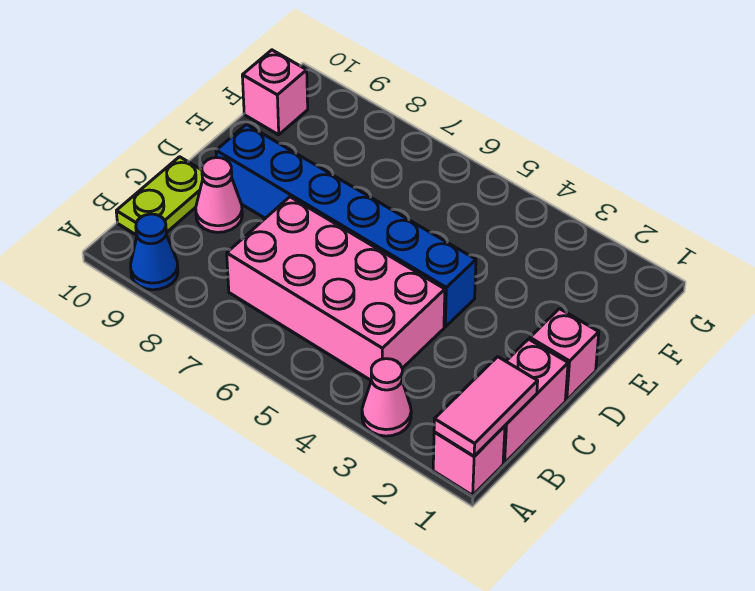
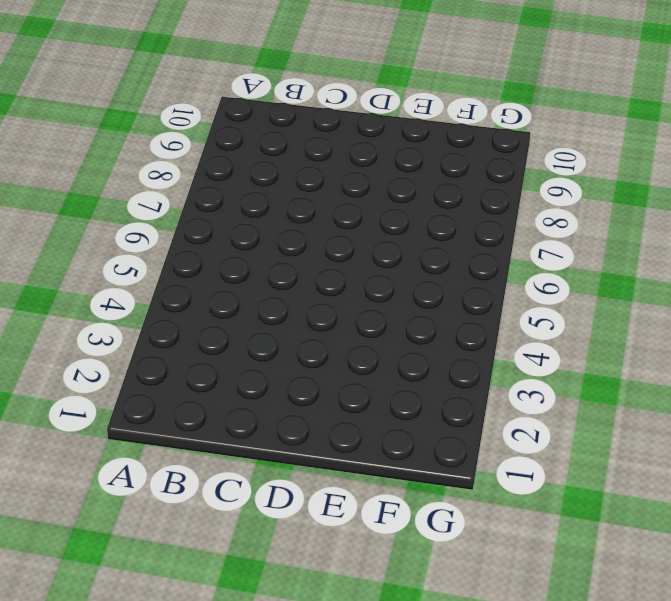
none -> pink 1x1 brick [433,426,505,495]
none -> pink 1x1 cone [362,359,411,436]

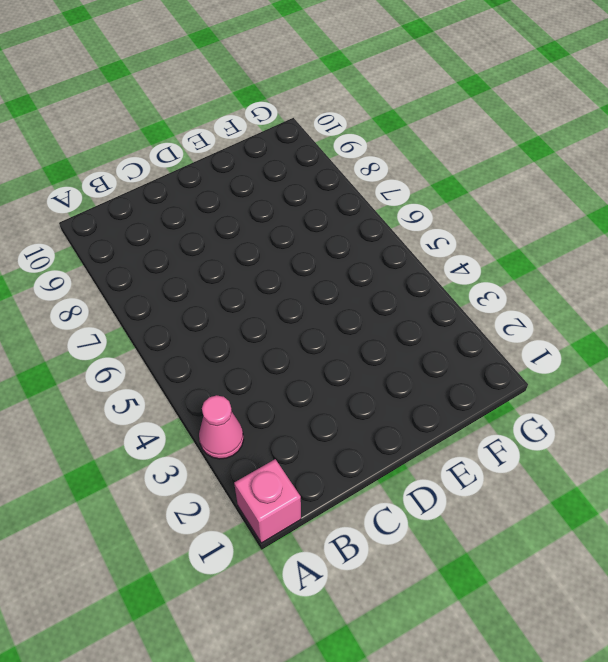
none -> blue 1x1 cone [131,214,178,290]
none -> pink 1x2 brick [503,339,568,463]

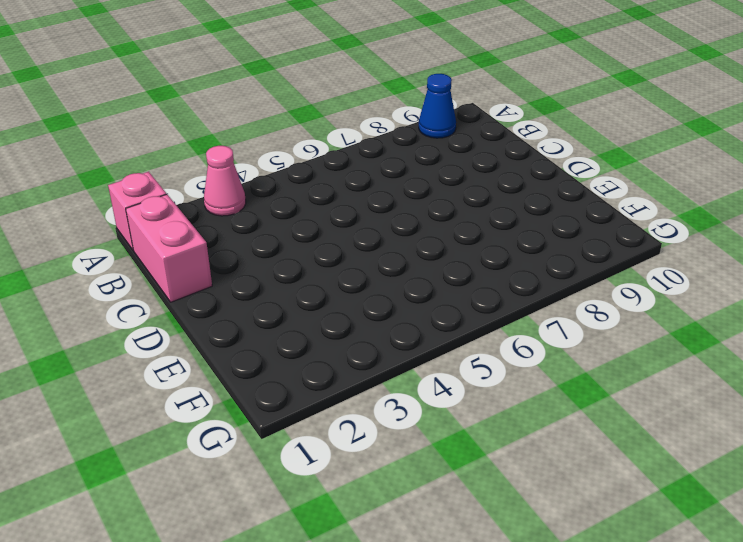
none -> pink 2x4 brick [227,197,445,380]
none -> lime 1x2 plate [116,157,203,235]

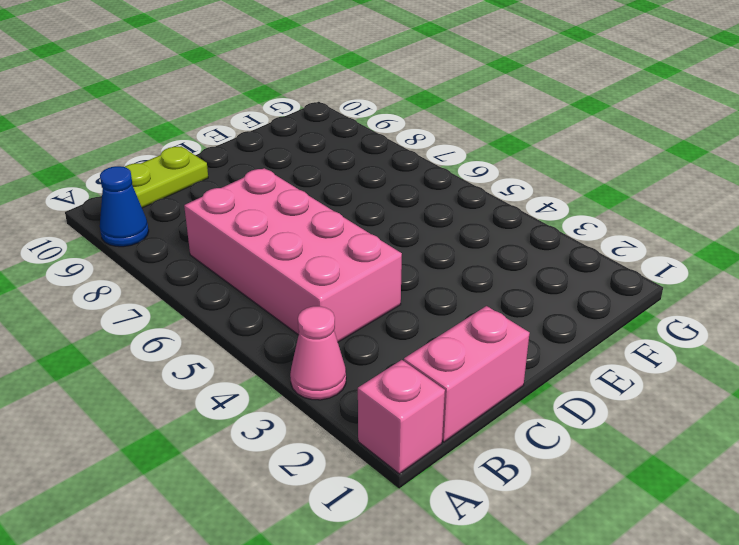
none -> pink 1x1 cone [196,158,242,232]
none -> pink 1x1 brick [530,309,599,400]

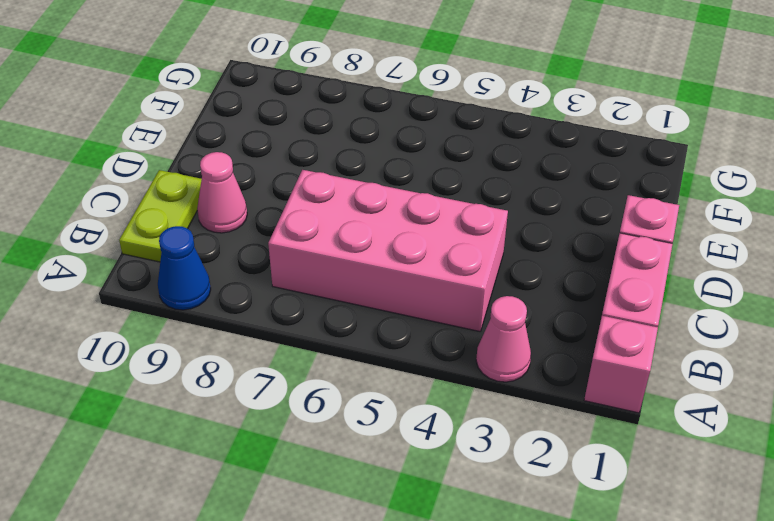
none -> blue 1x6 brick [216,124,476,327]
none -> pink 1x1 brick [242,50,308,135]

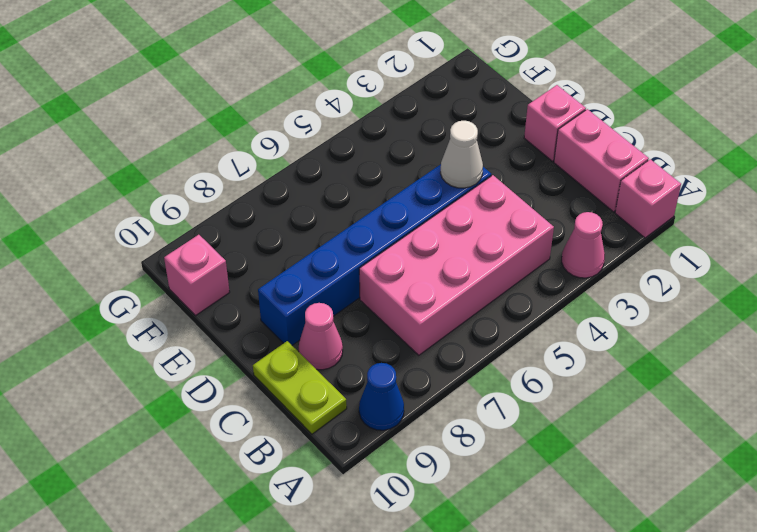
white 1x1 cone [440,121,483,188] -> none
none -> pink 1x2 tile [434,357,538,456]

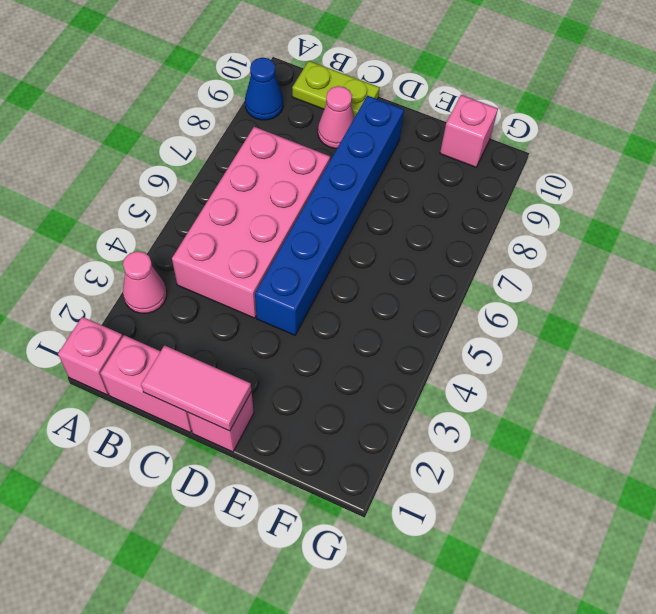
pink 1x2 tile [141,345,251,431] -> pink 1x2 tile moved to [434,357,538,456]

